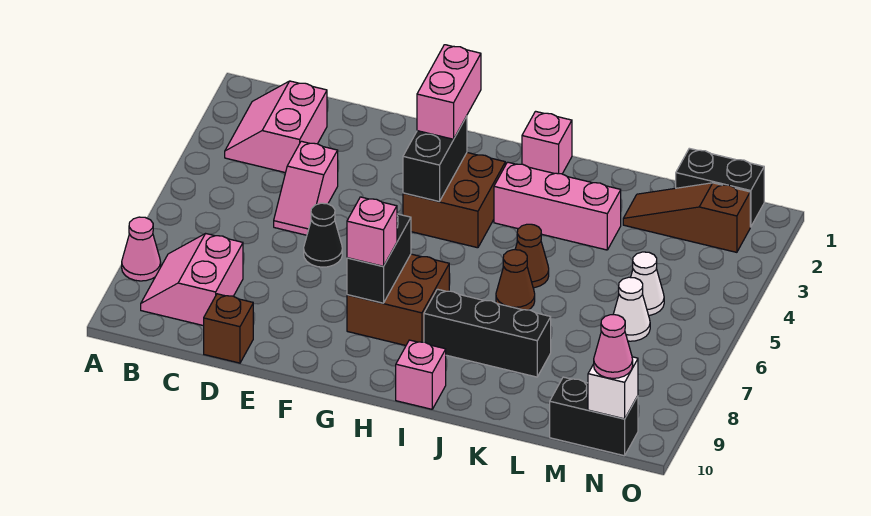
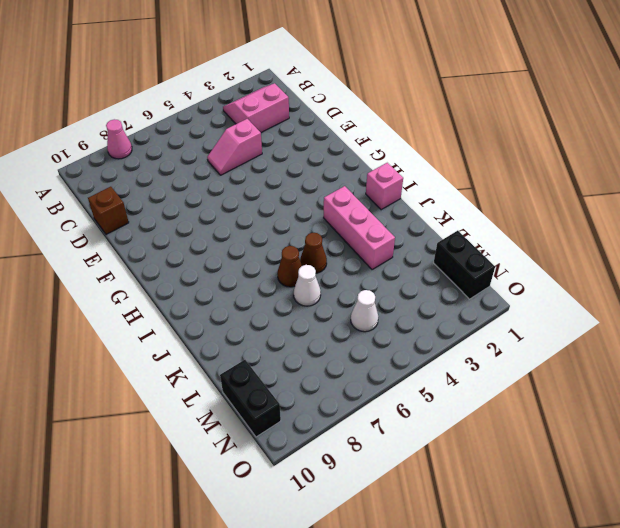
white 1x1 cone [294,265,321,306] -> white 1x1 cone moved to [613,277,650,341]
none -> pink 2x2 slope [141,234,243,326]
none -> black 1x1 cone [304,203,342,267]
none -> brown 2x2 brick [403,153,505,248]

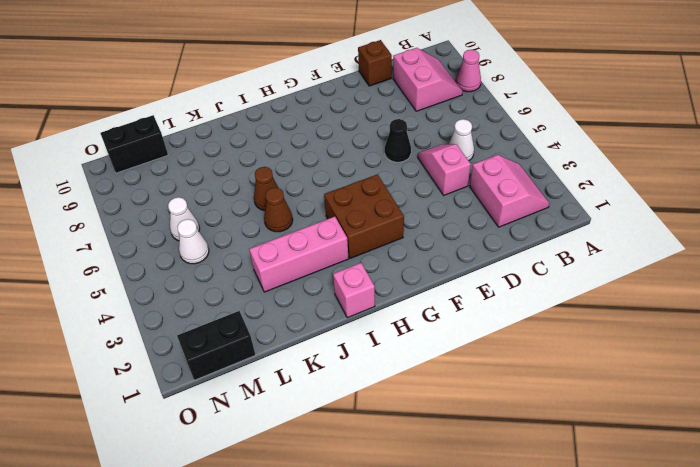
white 1x1 cone [449,119,474,161] -> none
none -> brown 2x2 brick [347,254,449,345]
none -> black 1x3 brick [424,289,551,377]
none -> pink 1x1 brick [396,340,446,409]

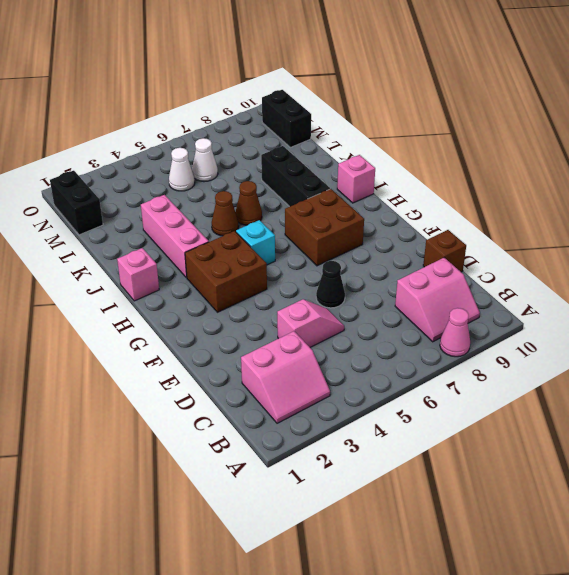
cyan 1x1 brick [236,220,275,265] -> none
none -> brown 1x3 slope [623,183,750,252]
none -> black 1x2 brick [403,116,467,202]
none -> black 1x2 brick [347,214,411,303]

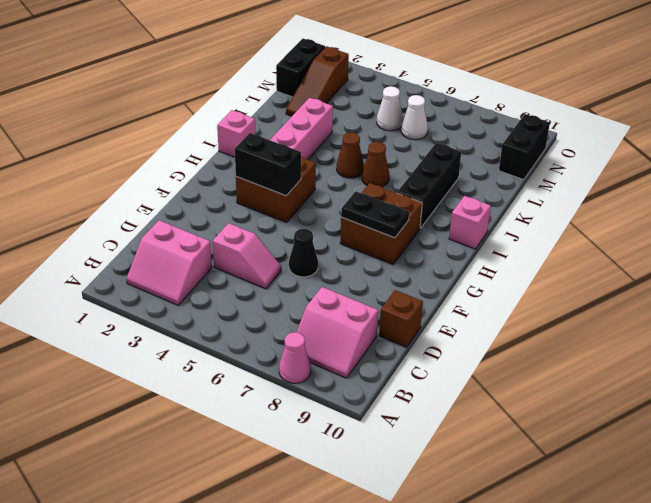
black 1x2 plate [341,191,409,238] -> black 1x2 brick [347,214,411,303]
none -> white 1x1 brick [588,357,638,419]
none -> pink 1x2 brick [417,45,481,139]
none -> pink 1x1 brick [347,197,397,266]

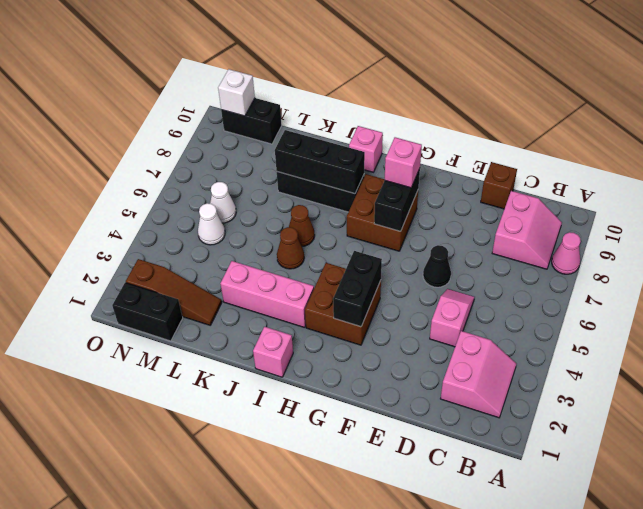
black 1x3 brick [275,130,365,194] -> none
none -> pink 1x2 brick [417,45,481,139]
none -> pink 1x1 cone [594,315,633,378]

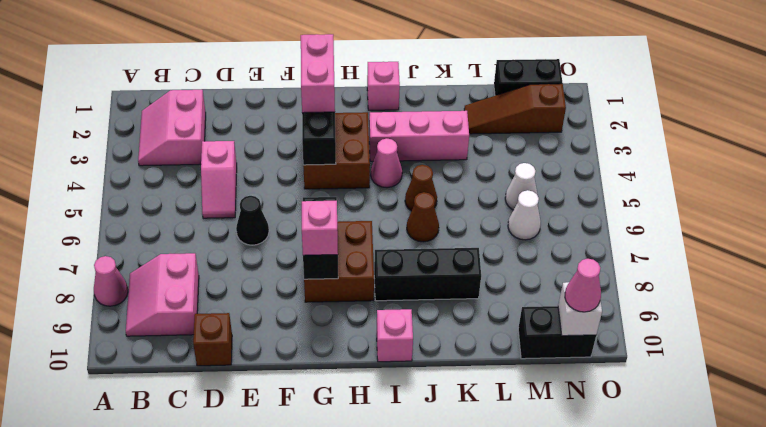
pink 1x1 cone [371,138,402,188] -> none

